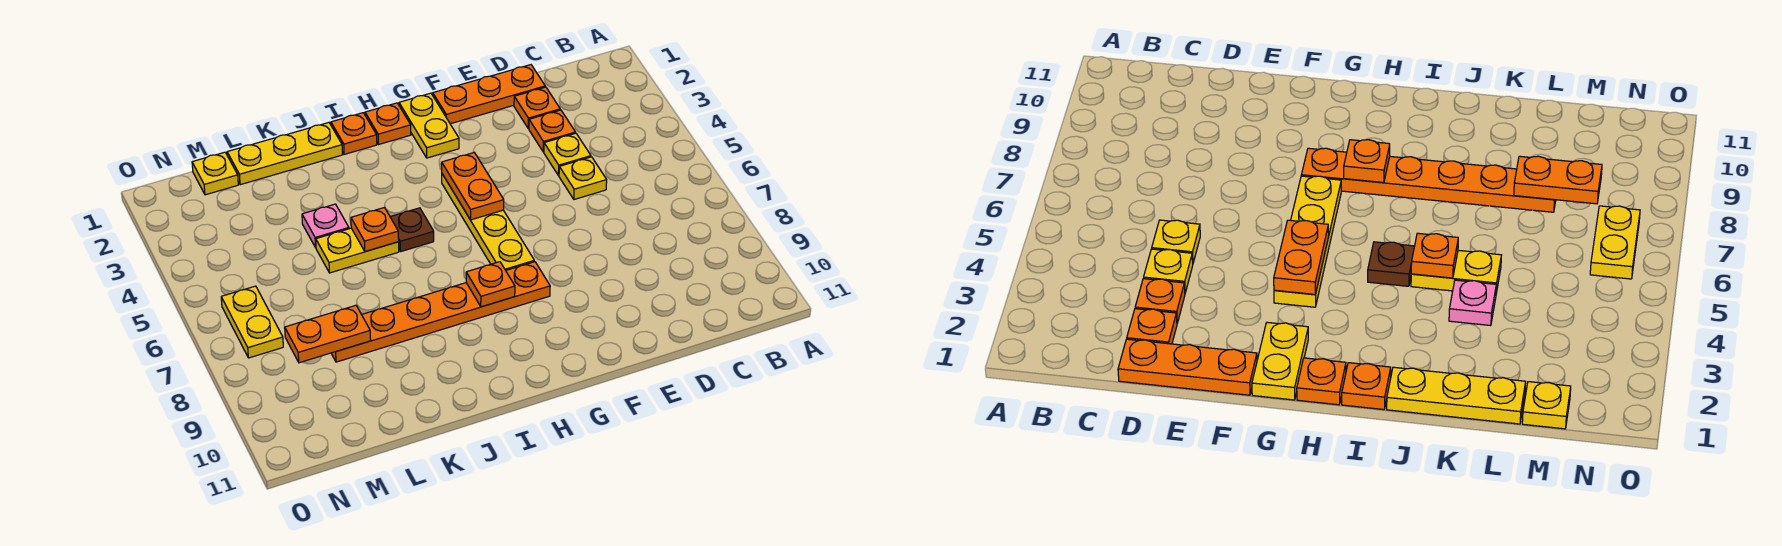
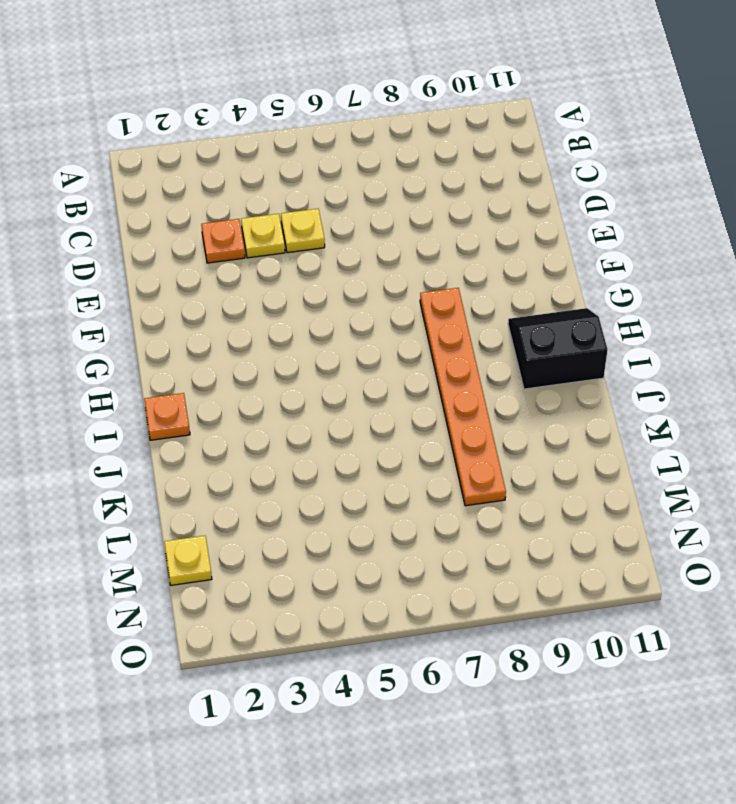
black 2x2 slope [508,308,607,389] -> none
none -> orange 1x3 plate [433,65,545,124]
none -> orange 1x1 plate [514,87,560,128]
none -> yellow 1x2 plate [399,93,459,158]

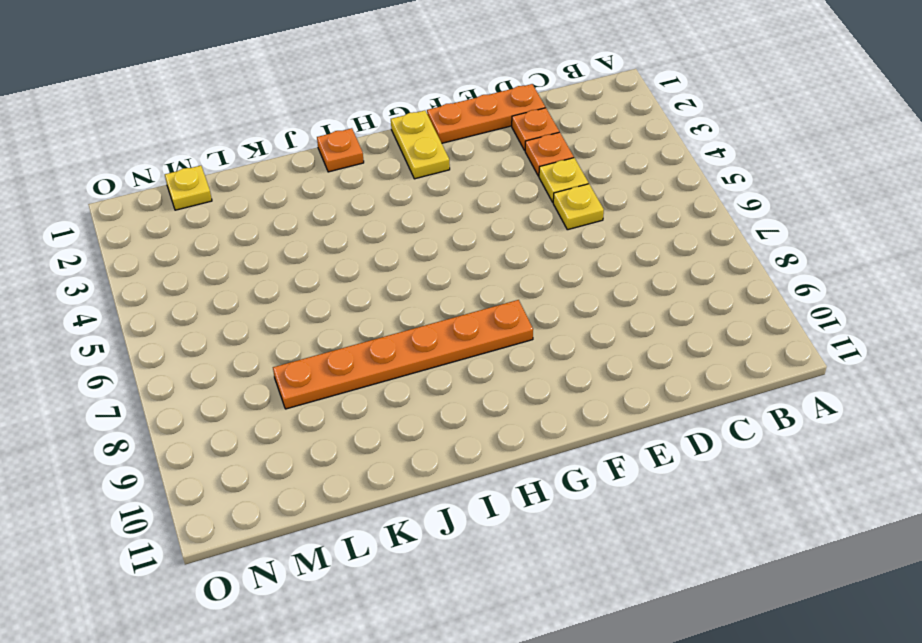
none -> yellow 1x4 plate [442,174,534,270]
none -> orange 1x1 plate [365,103,411,145]
none -> brown 1x1 plate [390,208,434,252]

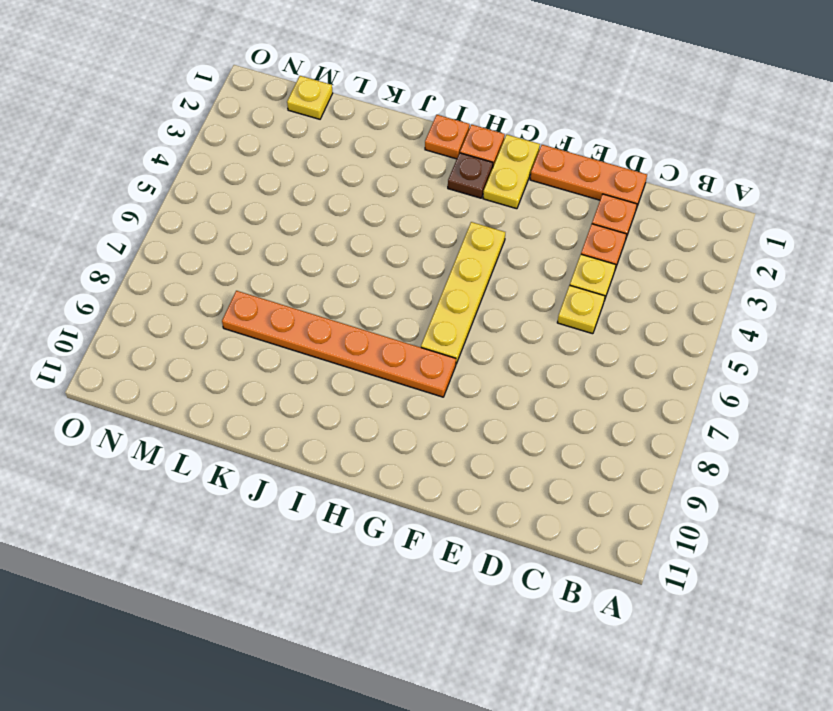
brown 1x1 plate [448,153,493,198] -> brown 1x1 plate moved to [390,208,434,252]
none -> yellow 1x3 plate [227,123,342,185]
none -> yellow 1x2 plate [316,228,399,273]
none -> pink 1x1 plate [302,204,349,248]

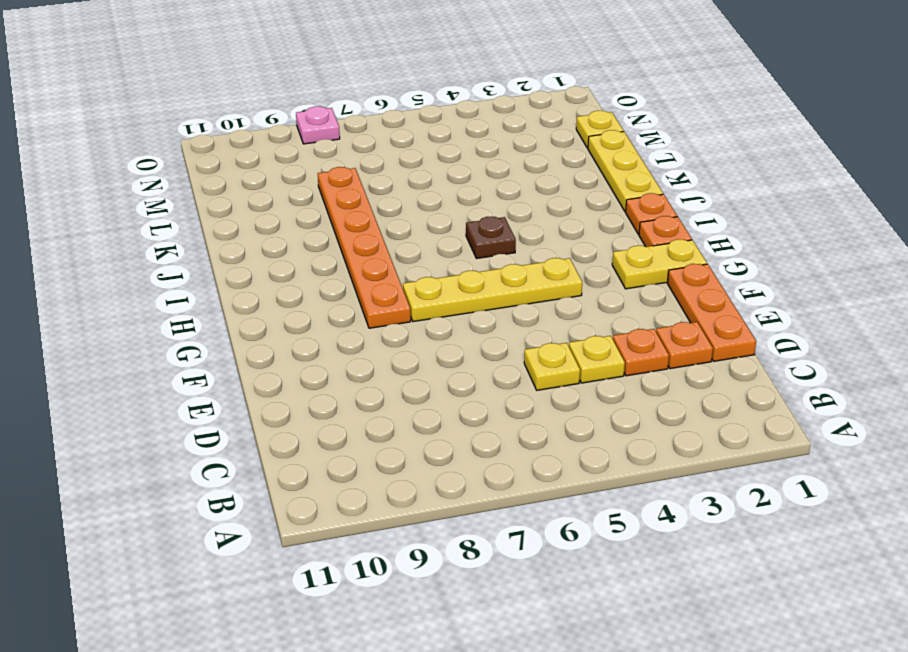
pink 1x1 plate [296,106,340,144] -> pink 1x1 plate moved to [302,204,349,248]
none -> yellow 1x2 plate [316,228,399,273]
none -> yellow 1x2 plate [221,286,283,358]
none -> orange 1x2 plate [442,153,504,220]

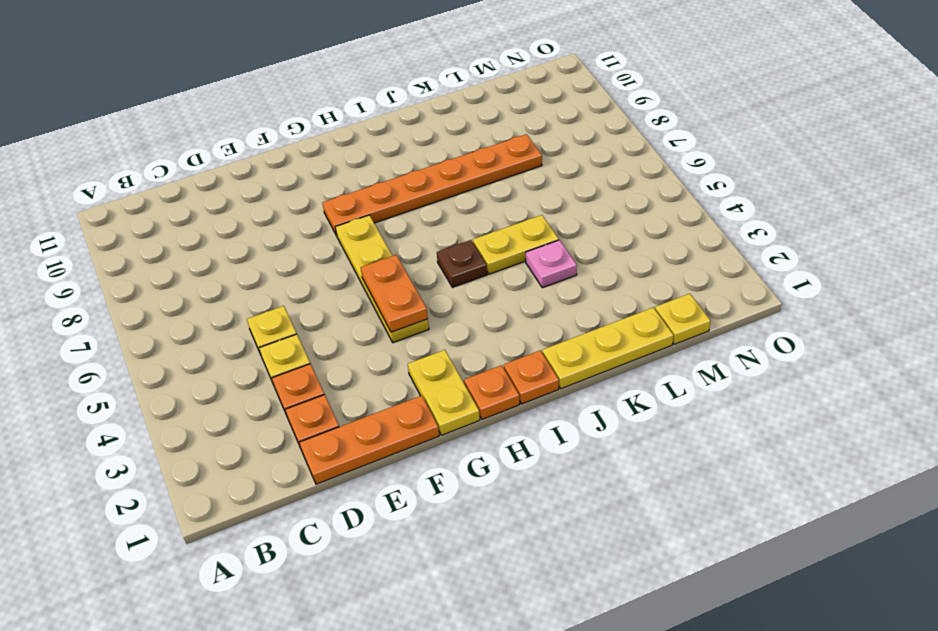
none -> yellow 1x2 plate [221,286,283,358]
none -> orange 1x1 plate [466,262,515,307]
none -> orange 1x1 plate [351,207,399,252]

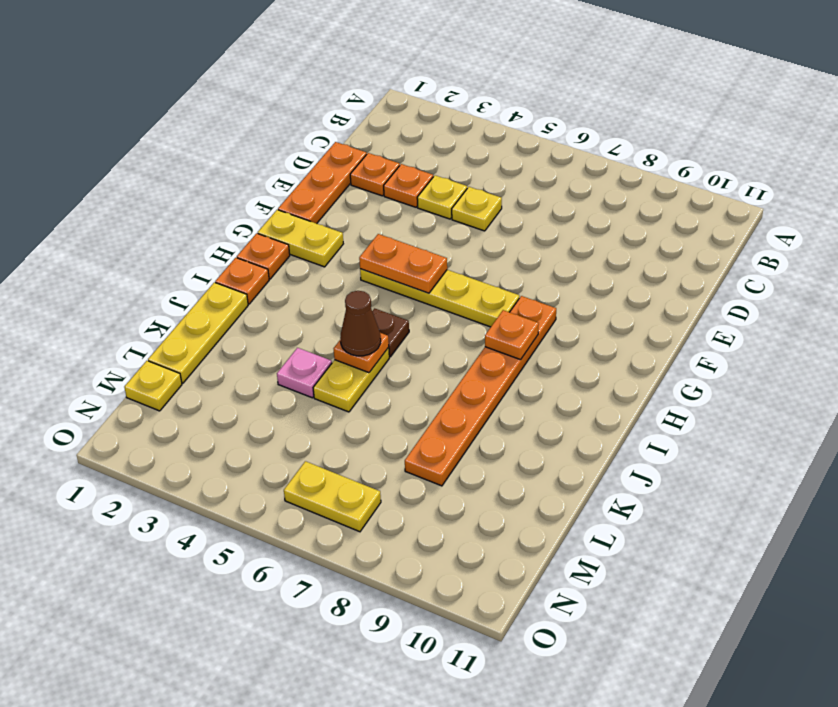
brown 1x1 cone [340,291,381,356] -> none
none -> orange 1x2 plate [285,305,371,363]

